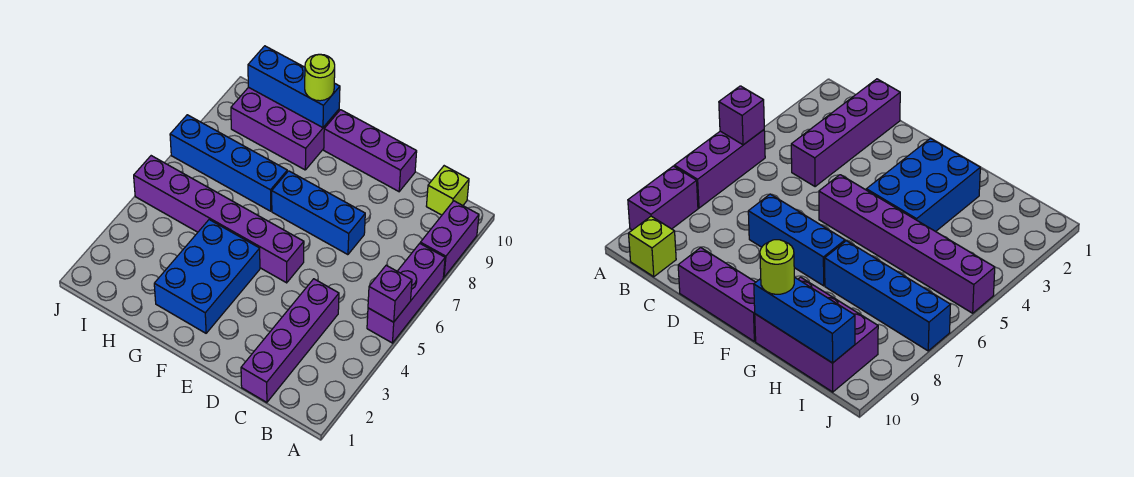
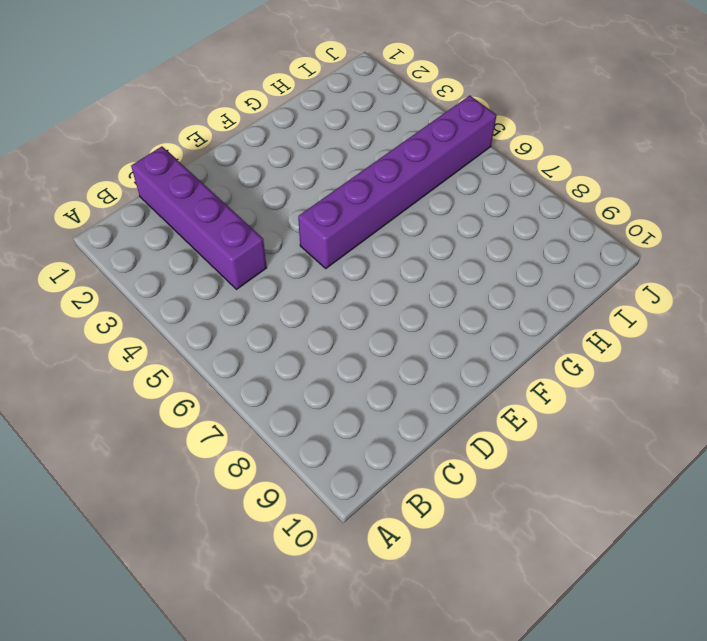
none -> purple 1x3 brick [367,244,445,343]
none -> purple 1x2 brick [420,201,479,277]
none -> lime 1x1 brick [426,166,469,215]

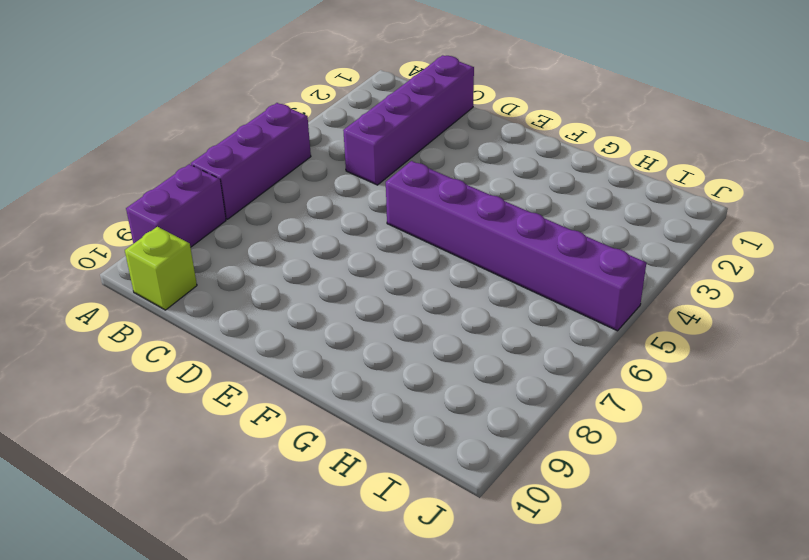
none -> blue 1x3 brick [272,171,365,255]
none -> purple 1x3 brick [324,110,417,192]
none -> blue 2x3 brick [154,220,260,333]

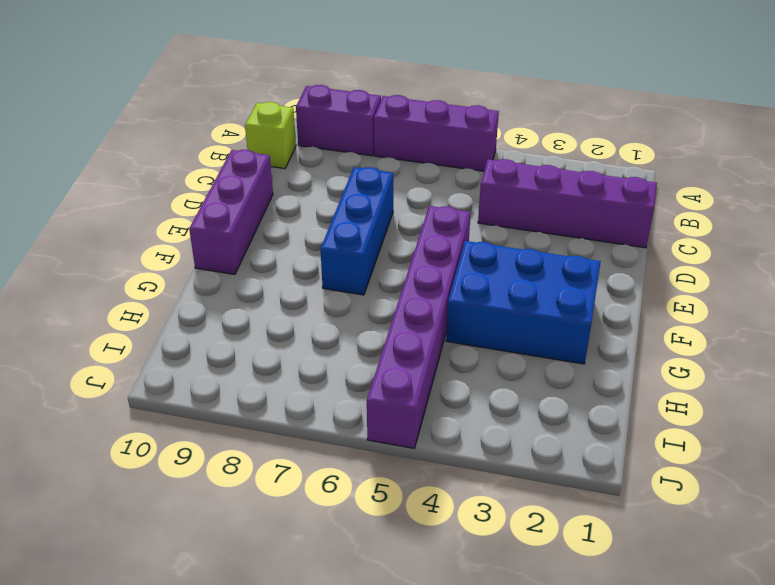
none -> blue 1x4 brick [170,115,287,211]
none -> purple 2x3 brick [231,87,339,170]
none -> purple 1x1 brick [368,265,412,322]

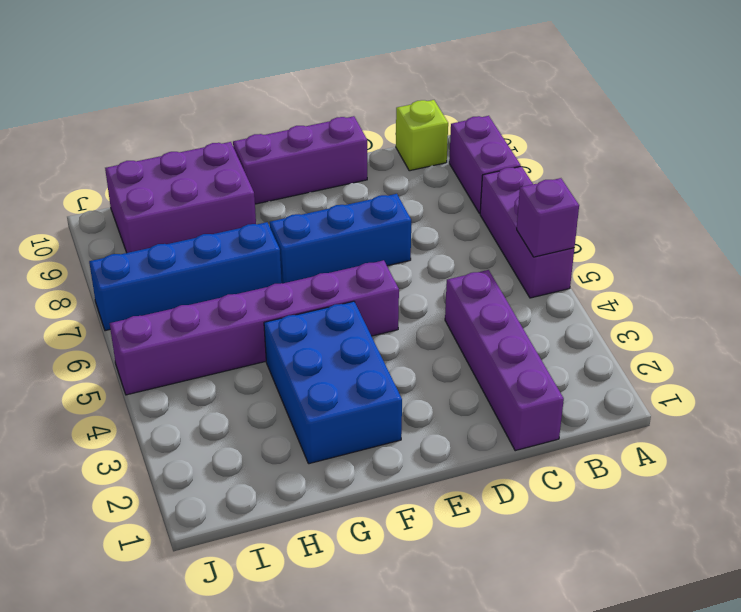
none -> blue 1x3 brick [248,46,340,128]
none -> lime 1x1 round brick [305,54,335,101]

